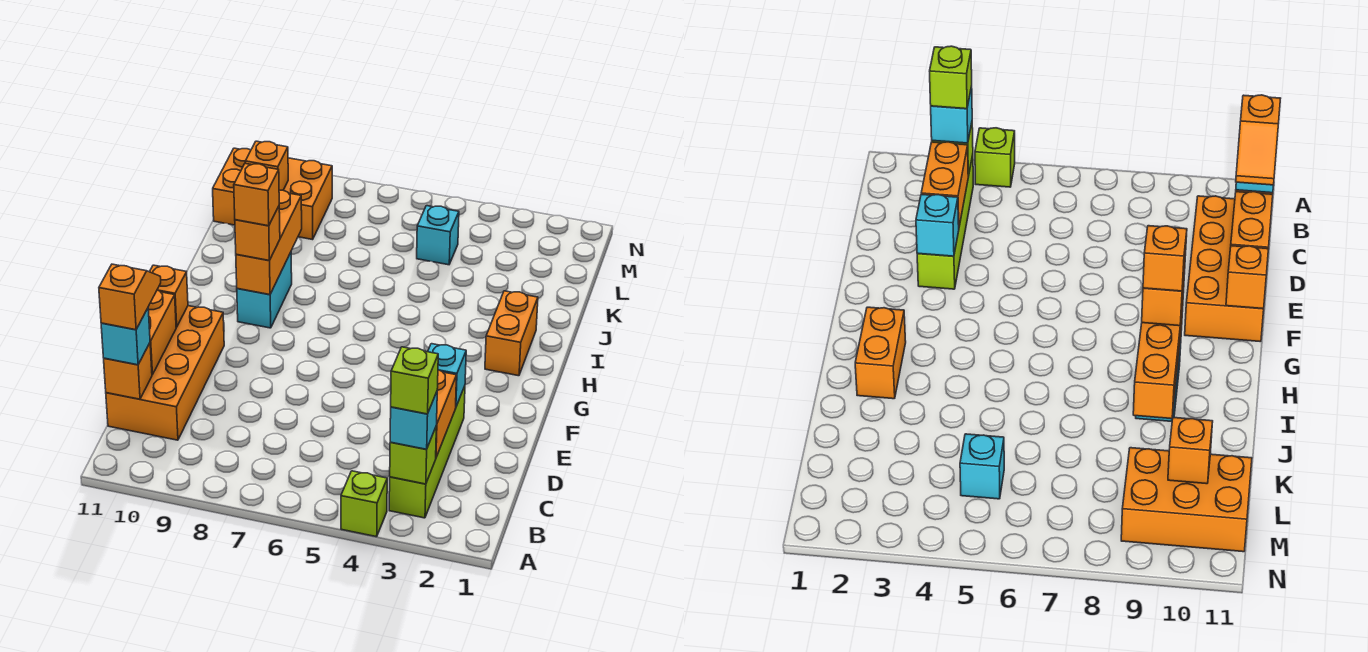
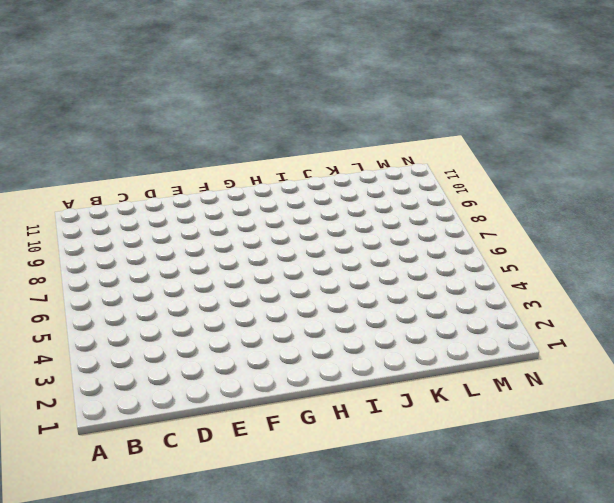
none -> lime 1x1 brick [341,471,387,537]
none -> lime 1x4 brick [389,386,465,518]
none -> orange 2x4 brick [106,306,224,440]

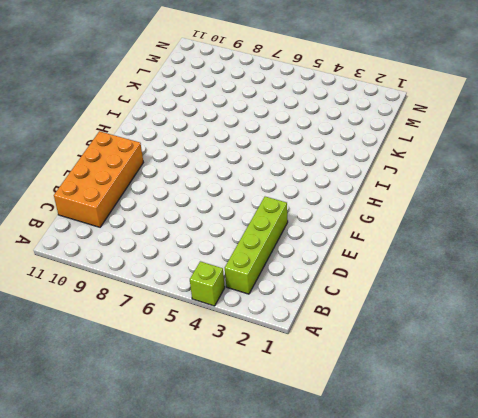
none -> orange 1x2 brick [485,291,538,376]
none -> cyan 1x2 brick [237,252,292,328]
none -> cyan 1x1 brick [417,206,459,265]

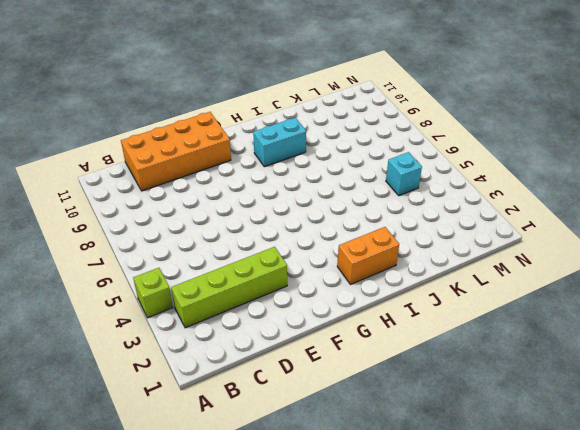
none -> orange 2x3 brick [213,148,332,240]
none -> lime 1x1 brick [390,427,436,484]
none -> orange 1x2 brick [436,370,457,457]

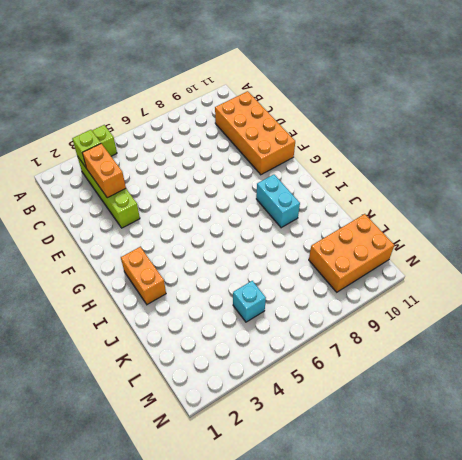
none -> orange 1x1 brick [104,343,152,399]
none -> orange 1x2 brick [148,290,176,375]
none -> cyan 1x1 brick [428,344,466,406]

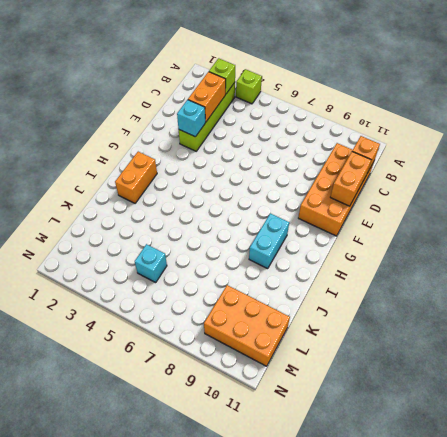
none -> orange 1x1 brick [150,265,188,327]
none -> orange 1x3 brick [236,190,302,295]
none -> orange 1x1 brick [245,141,288,190]

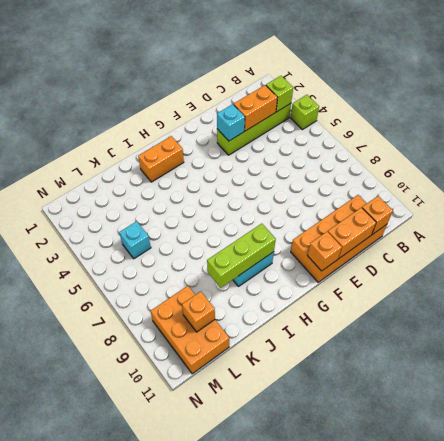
lime 1x3 brick [207,224,276,288] -> orange 1x3 brick [236,190,302,295]
none -> cyan 1x1 brick [390,392,437,449]
none -> cyan 1x1 brick [101,308,150,365]
none -> orange 1x1 brick [235,206,280,261]

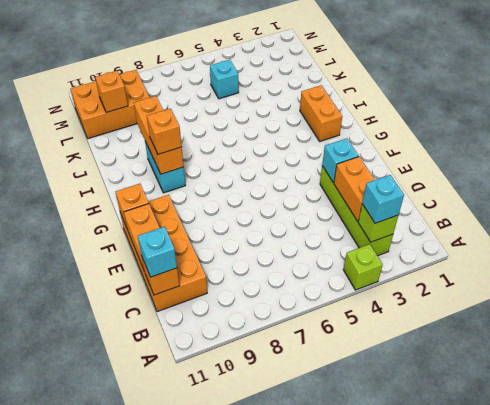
none -> lime 1x1 brick [391,347,438,414]
none -> orange 1x2 slope [99,264,161,330]
none -> orange 1x1 brick [234,164,279,226]

